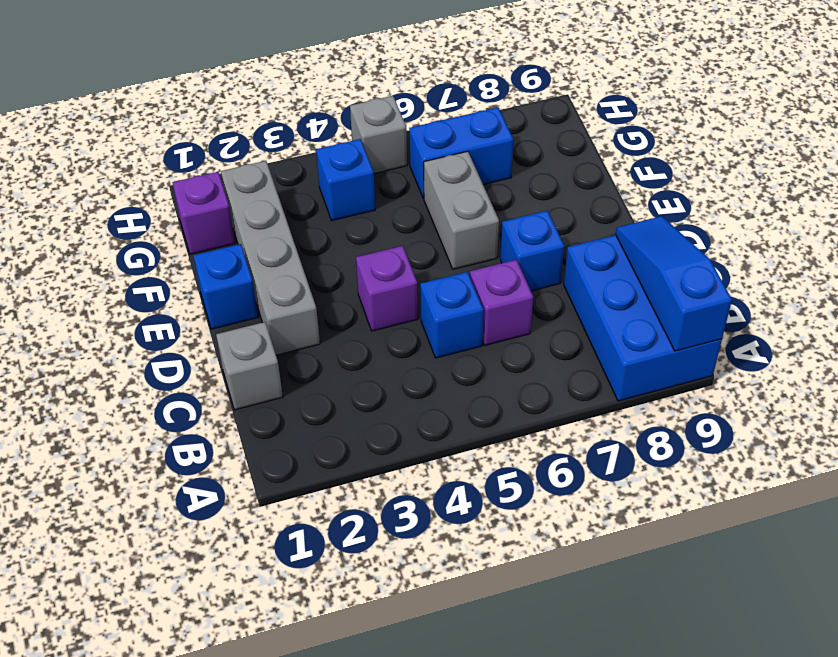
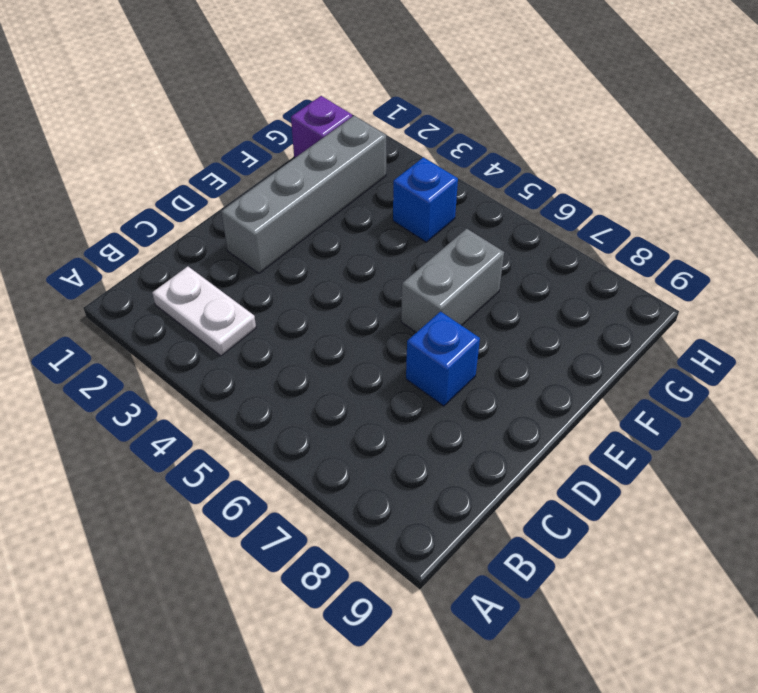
white 1x2 plate [152,266,256,356] -> none
none -> blue 2x3 brick [564,235,722,401]
none -> grey 1x1 brick [216,322,283,410]
none -> blue 1x1 brick [420,272,483,358]

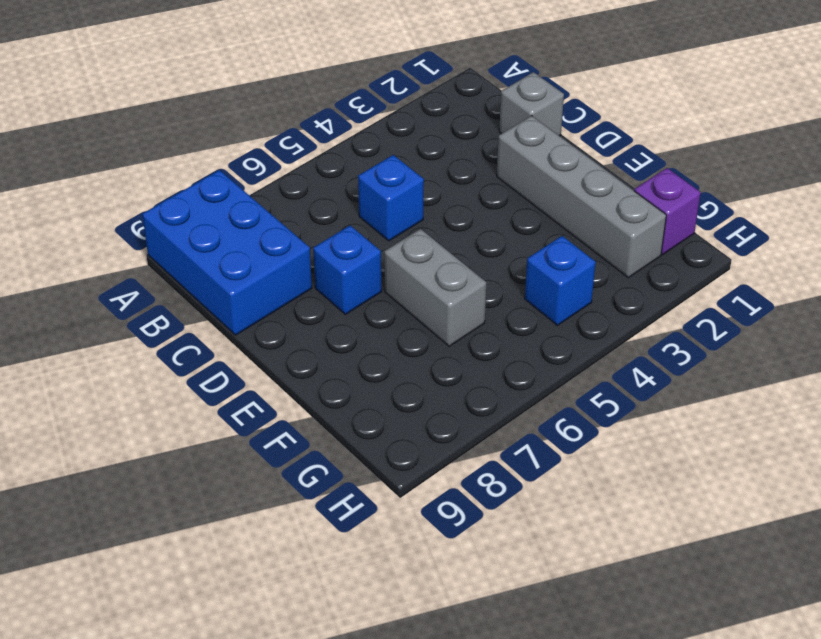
none -> purple 1x1 brick [470,260,533,345]
none -> purple 1x1 brick [356,246,418,331]
none -> blue 1x1 brick [193,244,258,329]

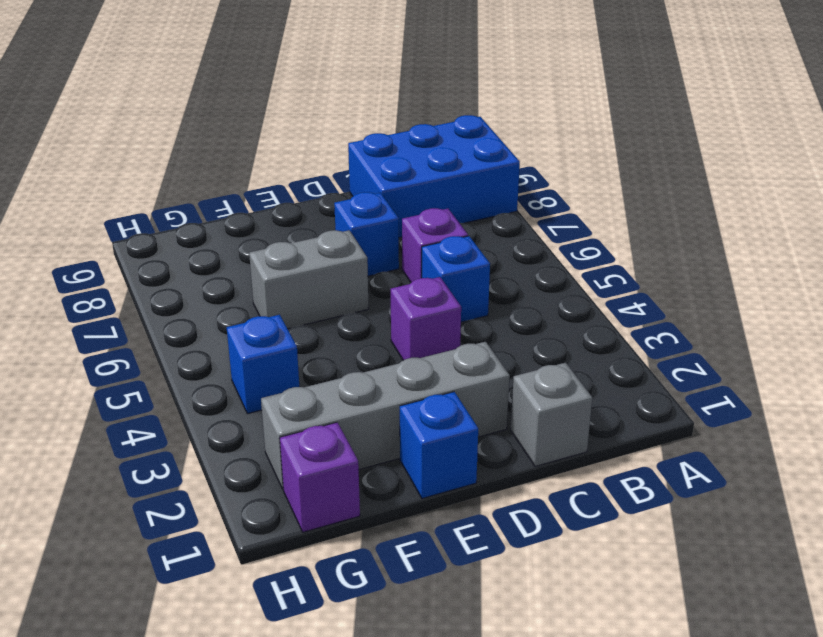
none -> blue 1x2 brick [409,108,513,199]
none -> grey 1x1 brick [350,96,407,173]
none -> blue 1x3 slope [616,216,732,351]

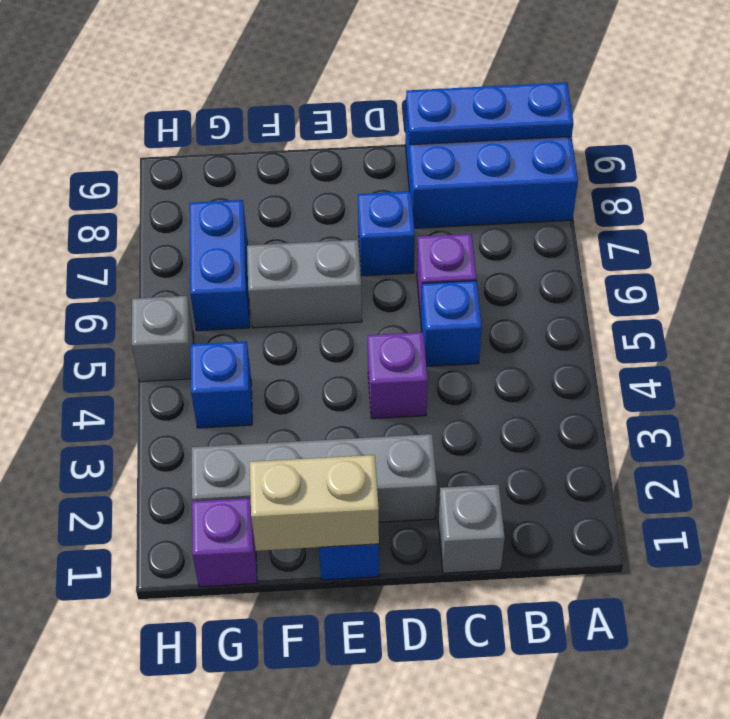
blue 1x3 plate [406,82,573,145] -> blue 1x3 slope [616,216,732,351]
tan 1x2 brick [250,455,379,551] -> none

